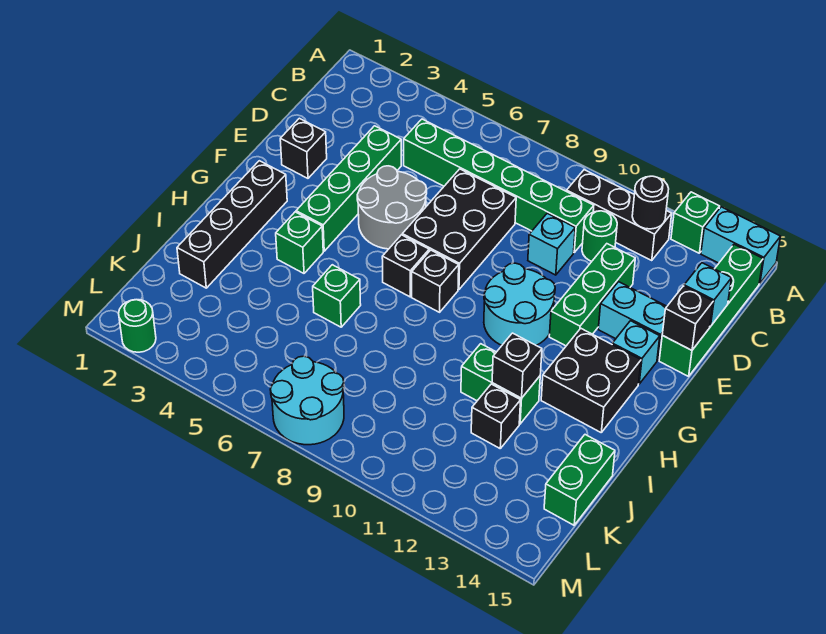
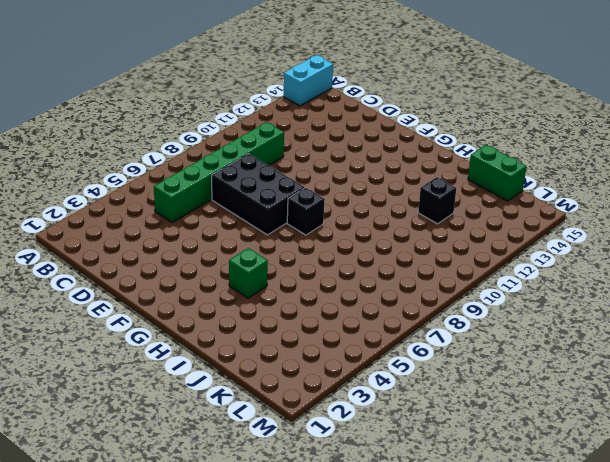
none -> green 1x1 brick [671,192,720,253]
none -> black 1x3 brick [567,170,672,260]
none -> green 1x4 brick [659,244,763,376]
none -> green 1x1 round brick [582,211,617,261]

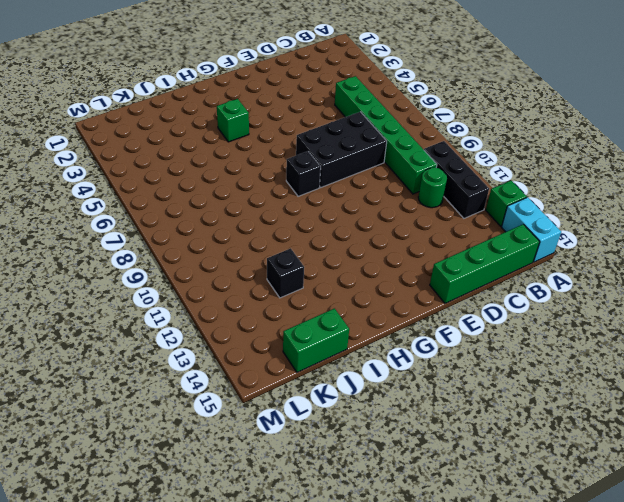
none -> green 1x4 brick [296,126,401,251]
none -> cyan 1x1 brick [528,213,575,275]
none -> green 1x3 brick [549,244,635,346]
none -> black 1x1 brick [280,118,327,178]

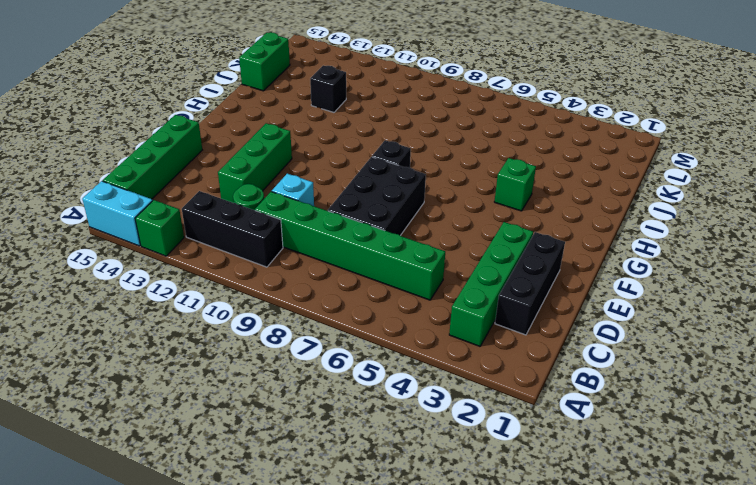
green 1x4 brick [449,222,533,346] -> green 1x4 brick moved to [296,126,401,251]
black 1x3 brick [495,232,565,335] -> black 1x1 brick [280,118,327,178]
none -> grey 2x2 round brick [357,166,427,249]
none -> cyan 1x2 brick [598,282,667,360]
none -> cyan 2x2 round brick [484,263,555,345]
none -> cyan 1x1 brick [612,321,660,384]

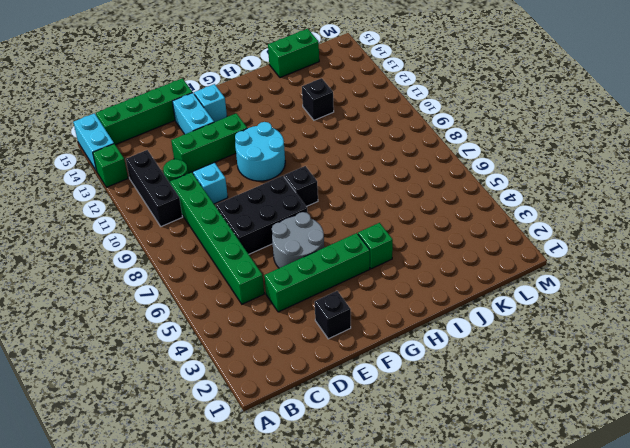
none -> black 1x4 brick [177,161,287,288]
none -> black 1x1 brick [382,235,429,297]
none -> black 2x2 brick [541,328,641,432]
none -> green 1x1 brick [313,265,361,327]

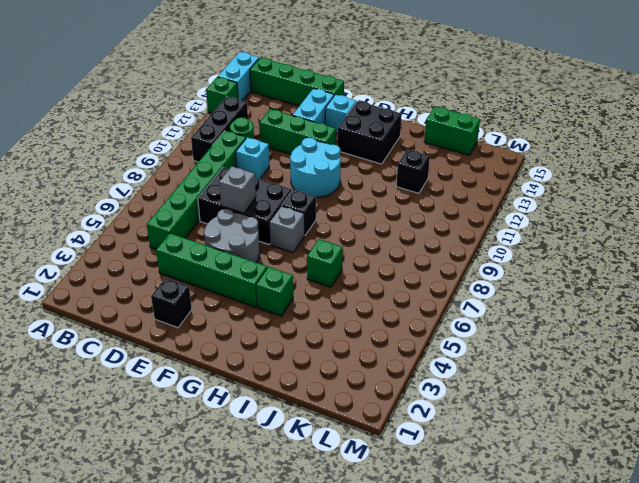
grey 1x1 brick [219,167,256,213] -> none
grey 1x1 brick [269,206,305,252] -> black 1x1 brick [382,235,429,297]
none -> black 1x4 brick [177,161,287,288]
none -> green 1x2 brick [461,344,540,424]
none -> cyan 2x2 round brick [270,356,344,445]
none -> green 1x1 round brick [119,300,156,352]

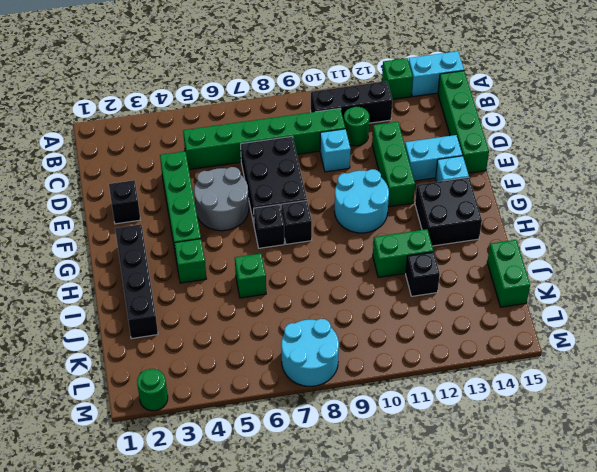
none -> black 1x1 round brick [632,176,669,229]
none -> cyan 1x1 brick [684,263,732,327]
none -> black 1x1 brick [662,286,713,350]
none -> black 1x1 brick [492,333,542,398]

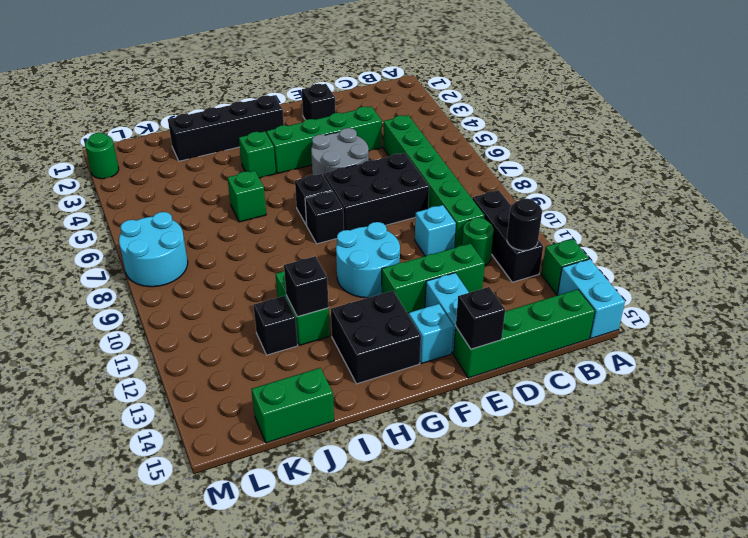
none -> cyan 1x1 brick [684,263,732,327]

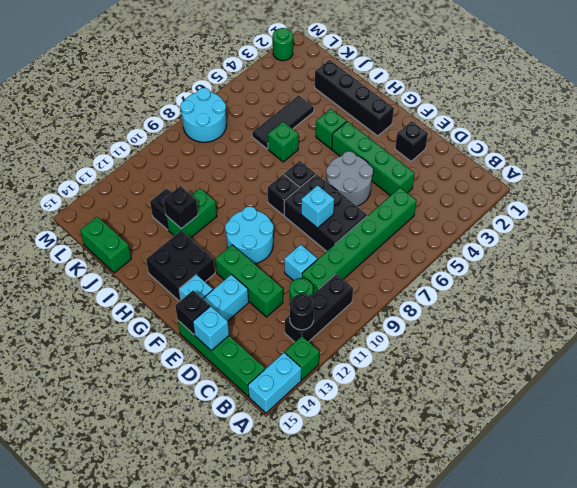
cyan 1x1 brick [301,185,334,228] -> none
black 1x3 tile [252,95,314,149] -> none

